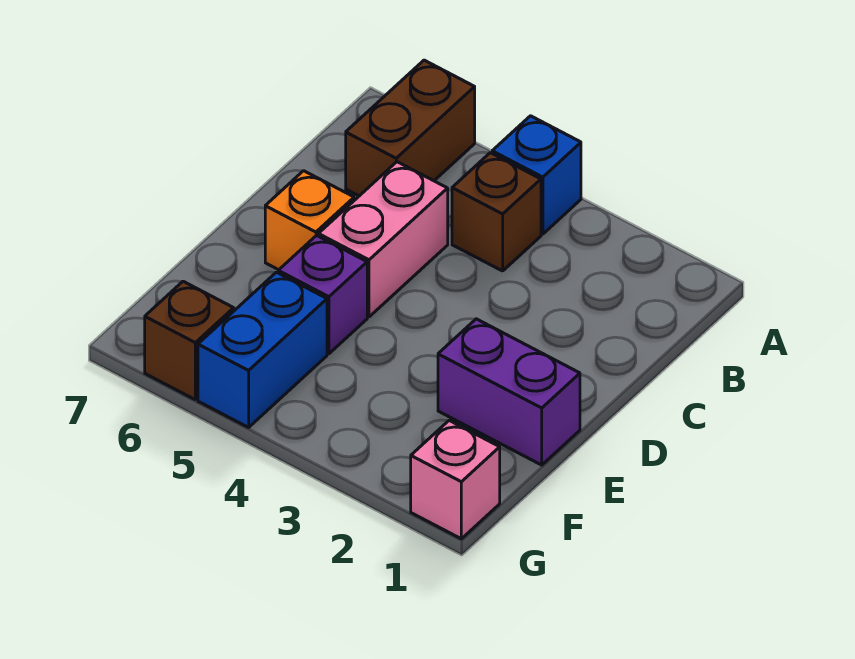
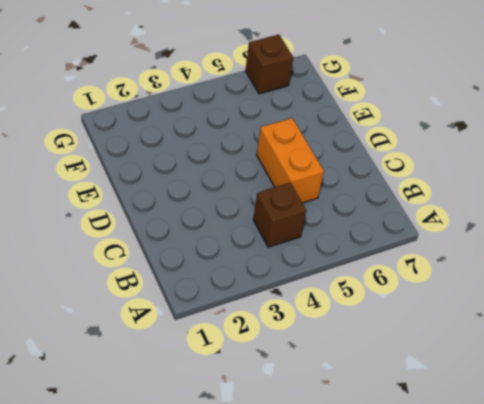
orange 1x2 brick [257,118,324,203] -> pink 1x2 brick [318,162,448,317]
none -> blue 1x1 brick [492,116,581,234]
none -> brown 1x2 brick [346,60,475,196]

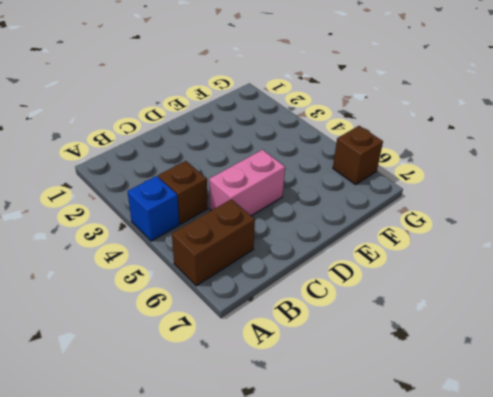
none -> orange 1x1 brick [265,171,354,270]
none -> purple 1x2 brick [438,319,580,465]

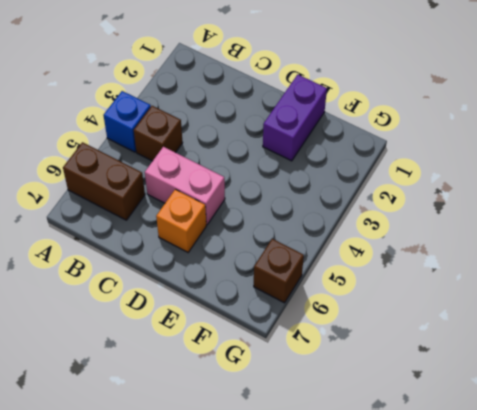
none -> purple 1x1 brick [278,235,367,354]
none -> blue 1x2 brick [198,272,327,427]

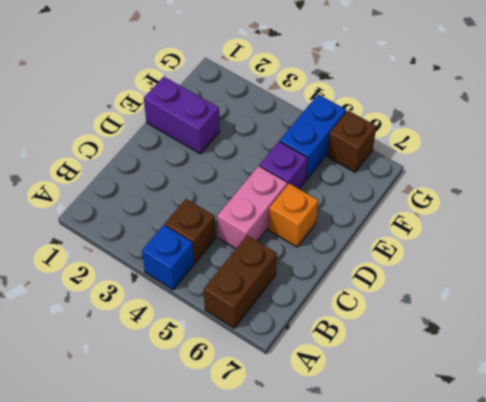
none -> pink 1x1 brick [411,421,500,539]

